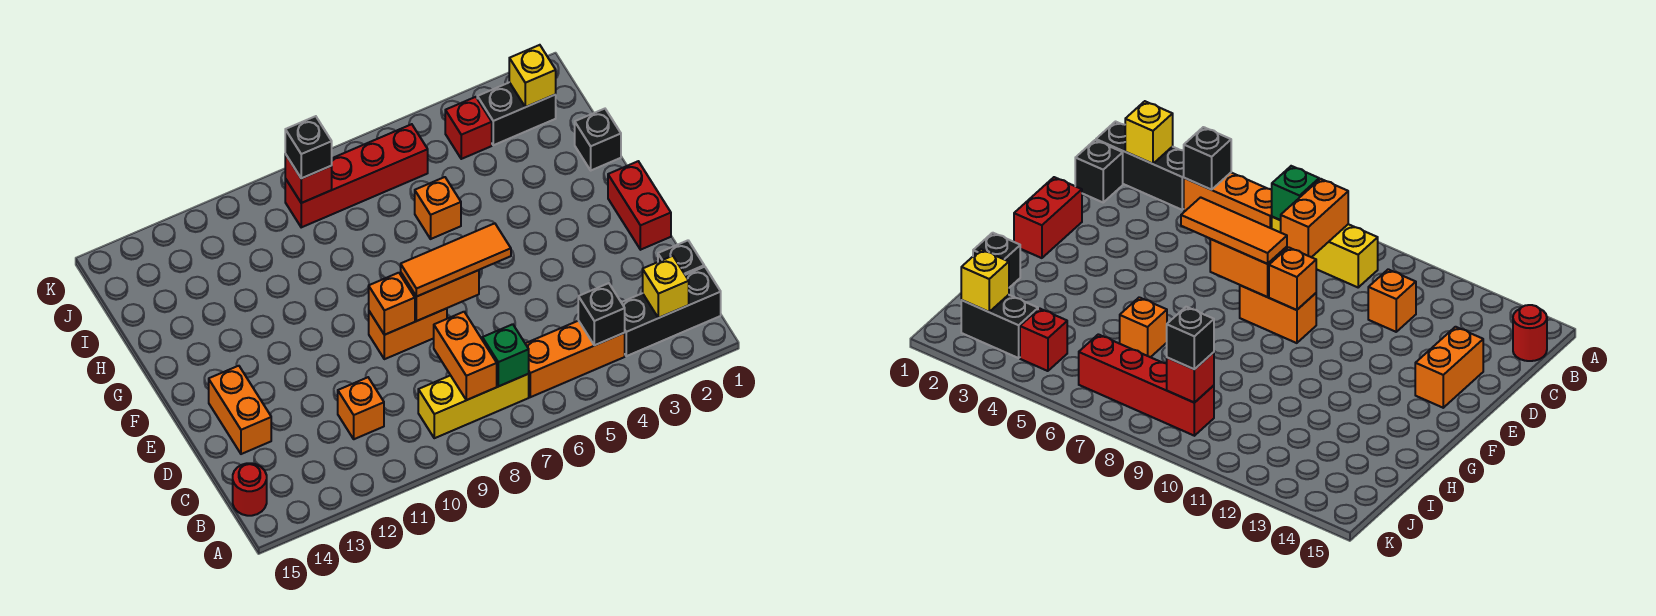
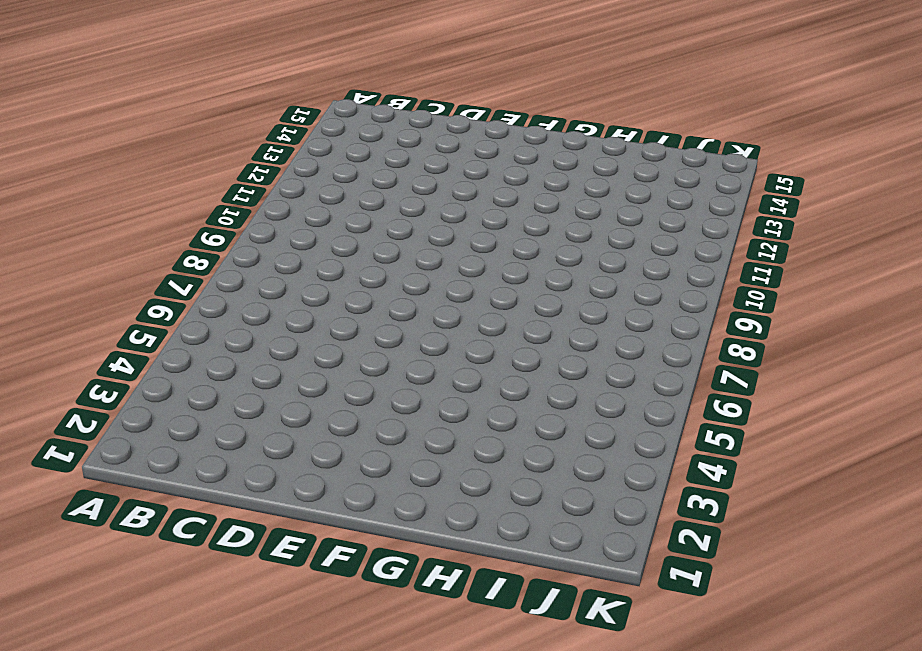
none -> black 1x3 brick [621,267,721,356]
none -> orange 1x3 brick [525,321,625,397]
none -> yellow 1x3 brick [418,374,529,438]

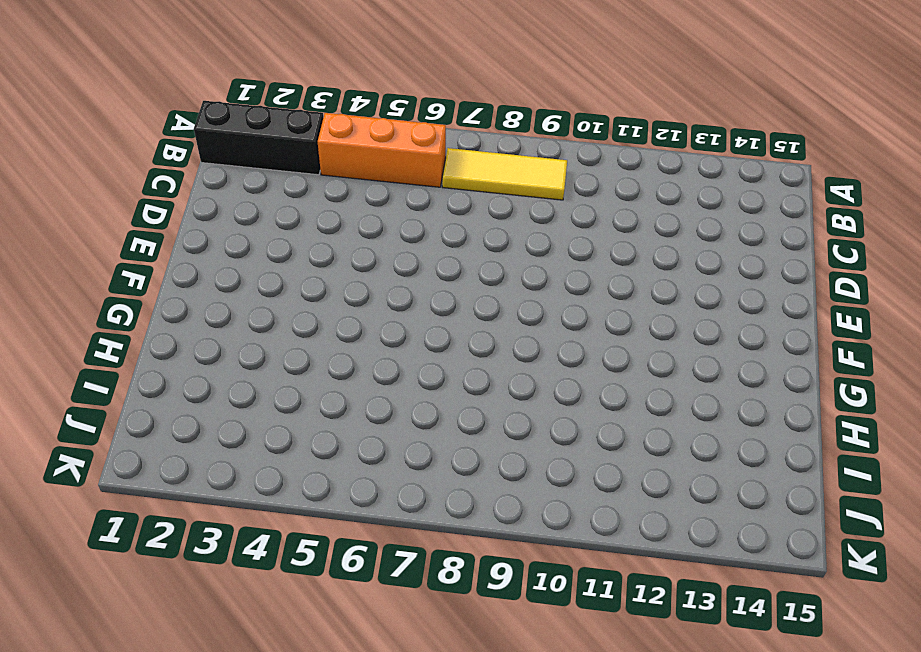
yellow 1x3 tile [442,148,567,200] -> yellow 1x3 brick [418,374,529,438]
none -> red 1x1 round brick [233,463,267,516]
none -> black 1x1 brick [658,241,704,275]
none -> orange 1x1 brick [338,377,384,439]

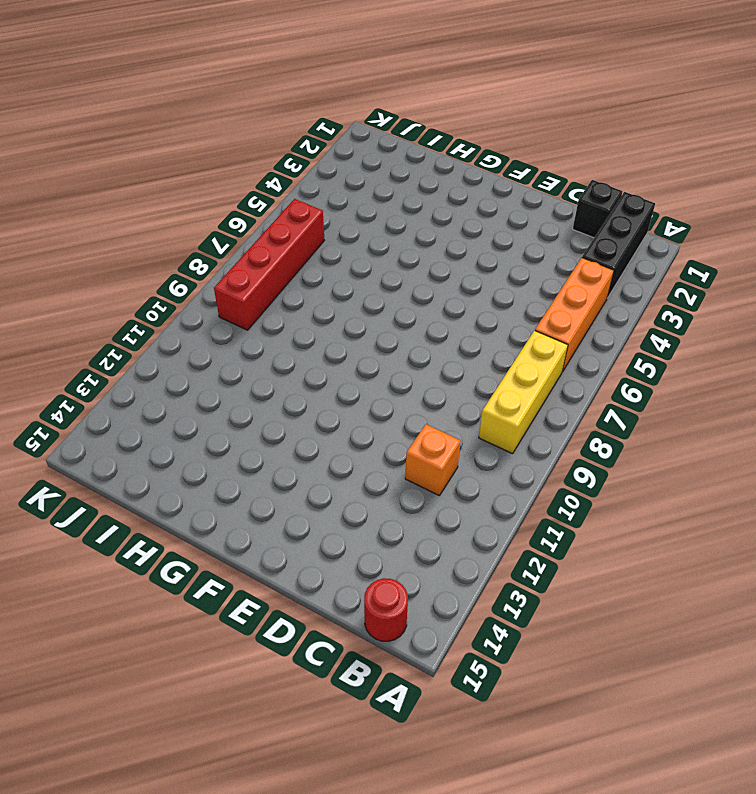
none -> orange 1x2 brick [209,366,271,454]
none -> red 1x2 brick [608,161,671,250]
none -> orange 1x2 brick [369,308,447,359]

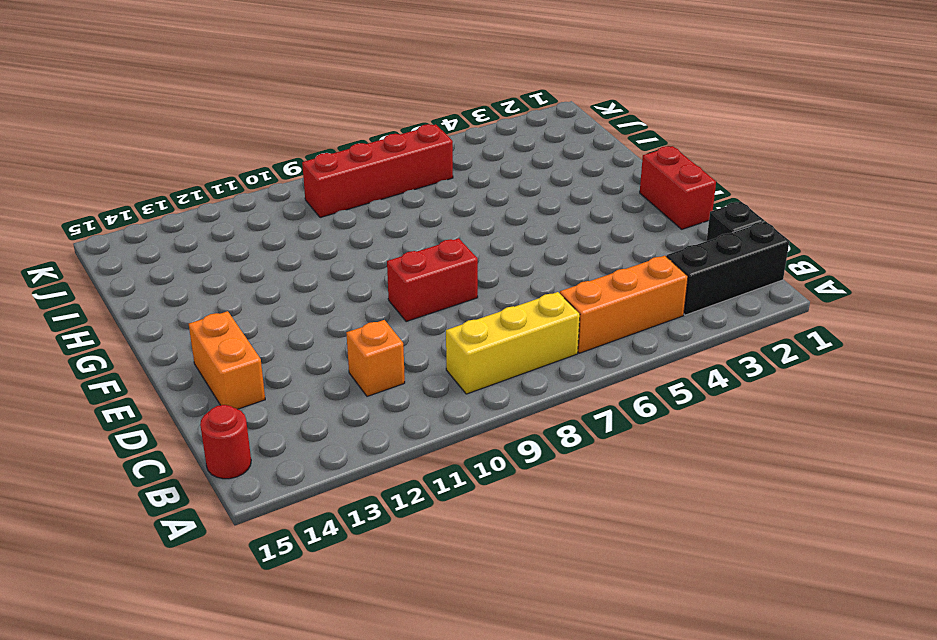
red 1x2 brick [387,238,478,321] -> orange 1x2 brick [369,308,447,359]
none -> black 1x1 brick [575,109,621,170]
none -> orange 1x1 brick [415,177,461,239]
none -> black 1x2 brick [477,82,556,145]

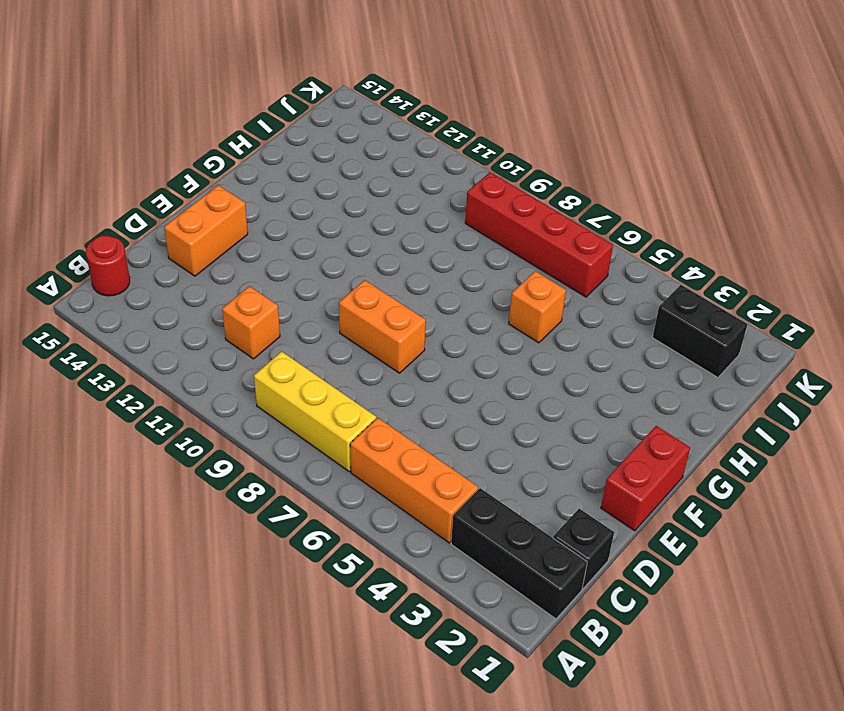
none -> black 1x1 brick [575,109,621,170]
none -> red 1x1 brick [445,97,492,159]
none -> yellow 1x1 brick [643,256,689,318]

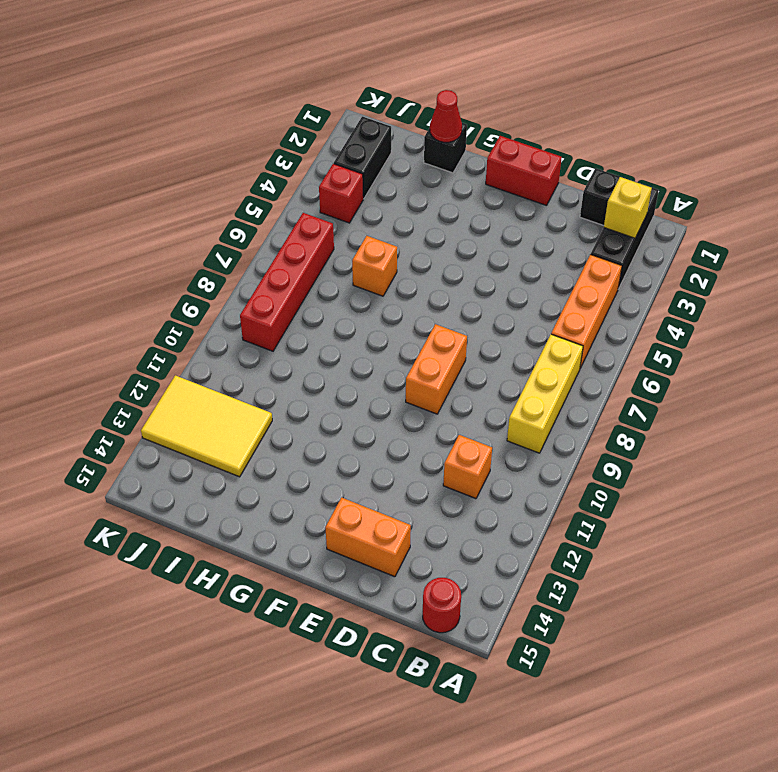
red 1x1 cone [430,90,462,142] -> none
yellow 2x3 tile [141,375,272,477] -> none
none -> black 1x1 brick [578,283,625,345]
none -> green 1x1 brick [482,324,529,386]
none -> orange 1x2 brick [434,312,497,400]

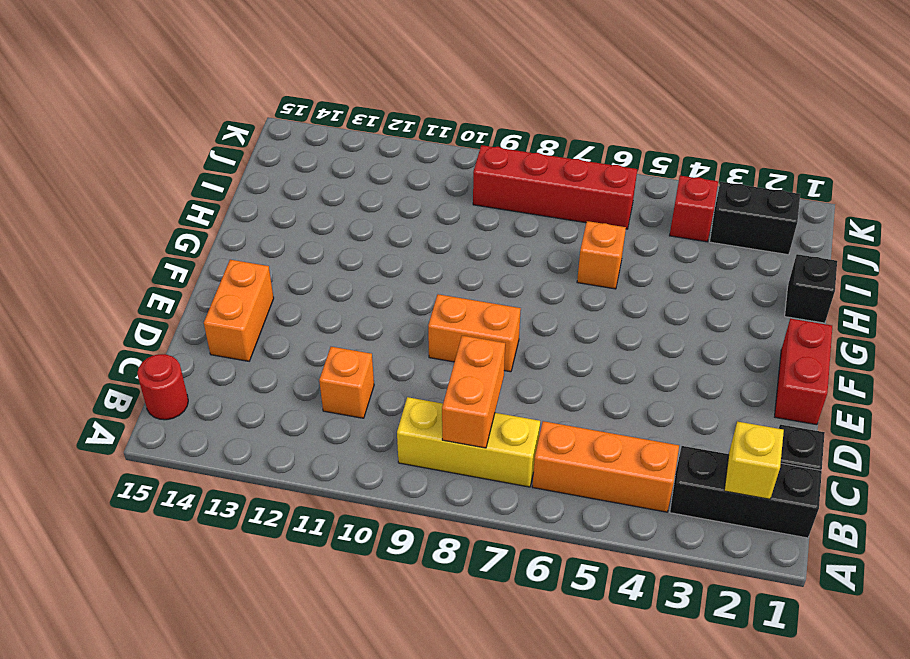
none -> black 1x1 brick [578,283,625,345]
none -> green 1x1 brick [482,324,529,386]
none -> orange 1x2 brick [401,270,479,321]

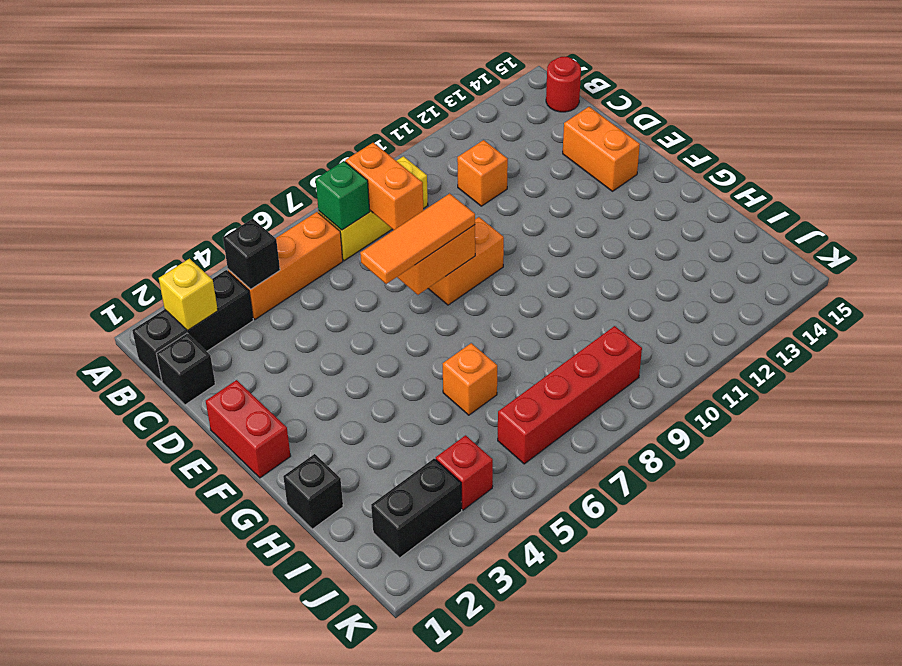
none -> orange 1x1 brick [369,273,415,335]
none -> yellow 1x1 brick [509,45,556,107]
none -> red 1x1 brick [285,154,332,203]

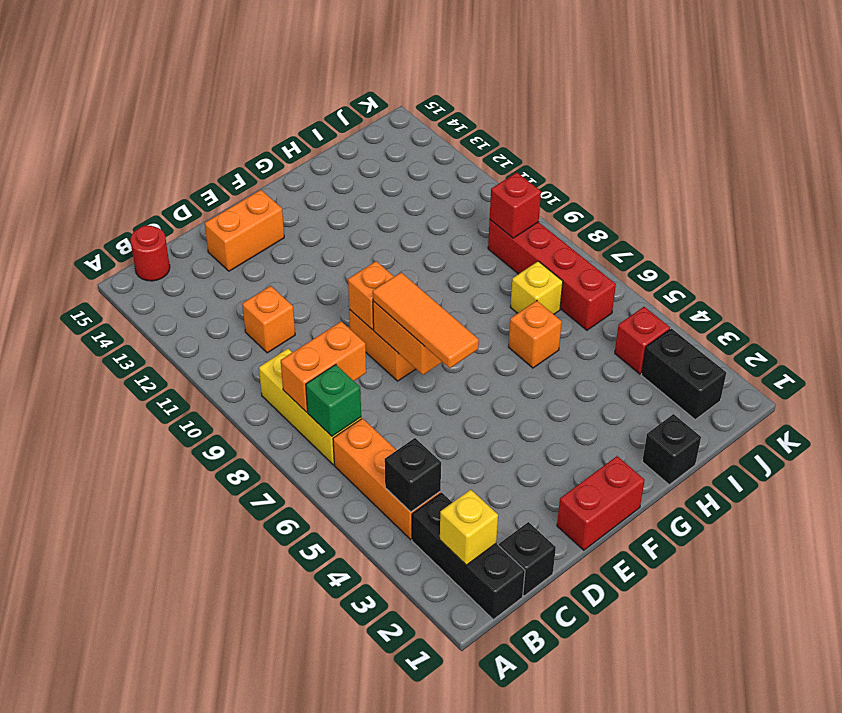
yellow 1x1 brick [511,261,563,314] -> yellow 1x1 brick moved to [509,45,556,107]
none -> black 1x1 brick [285,116,332,178]

